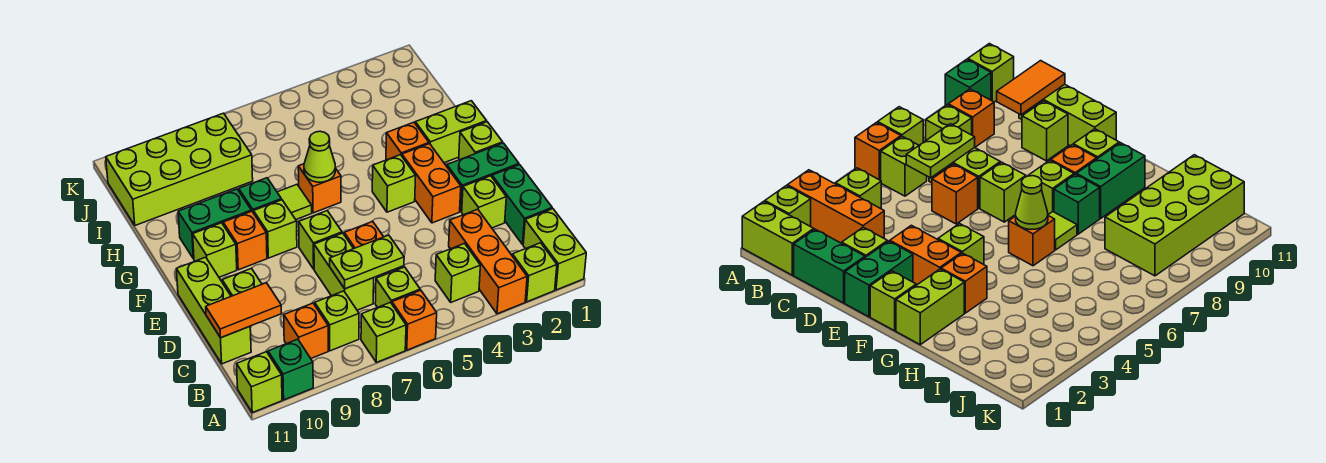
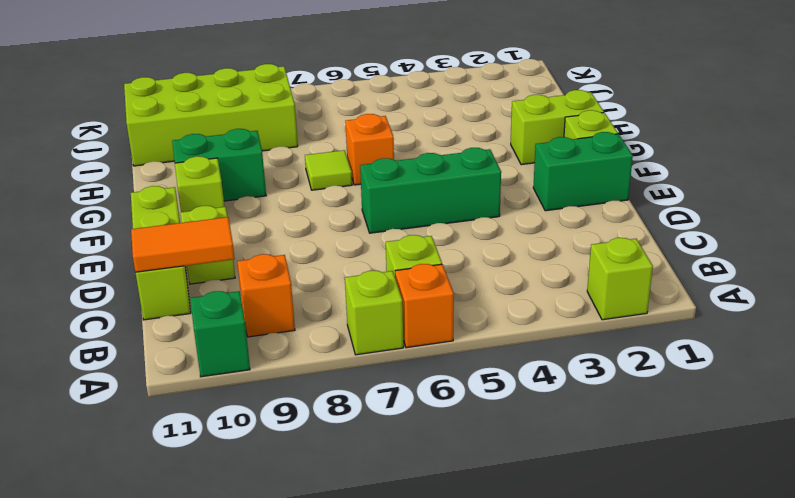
green 1x3 brick [360,148,501,233] -> none
none -> lime 1x2 brick [523,209,586,290]
none -> orange 1x3 brick [449,209,527,314]
none -> lime 1x1 brick [237,352,282,413]
none -> lime 1x1 brick [435,243,480,302]

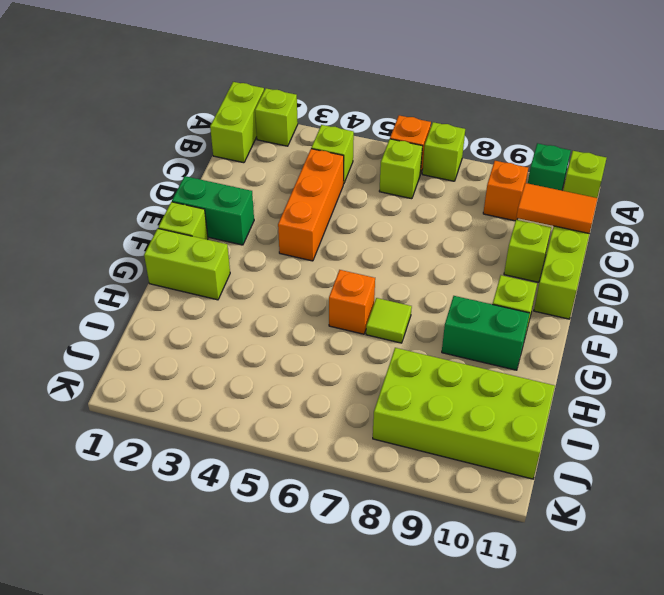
orange 1x3 brick [278,149,344,261] -> orange 1x3 brick moved to [449,209,527,314]
none -> lime 1x1 brick [315,291,359,351]
none -> green 1x2 brick [492,165,552,244]
none -> lime 1x2 brick [314,233,374,310]
none -> lime 1x1 brick [462,176,506,228]

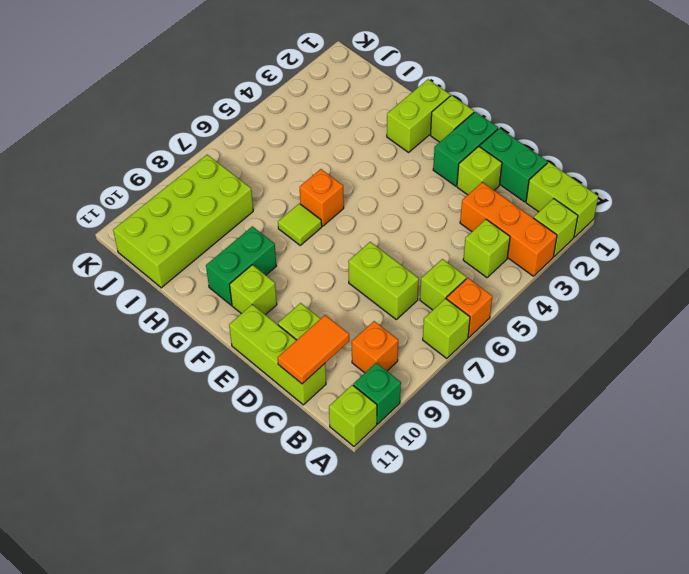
none -> lime 1x1 brick [315,291,359,351]
none -> orange 1x1 brick [344,222,383,248]
none -> orange 1x2 brick [402,144,461,223]
none -> lime 1x1 brick [299,211,342,269]

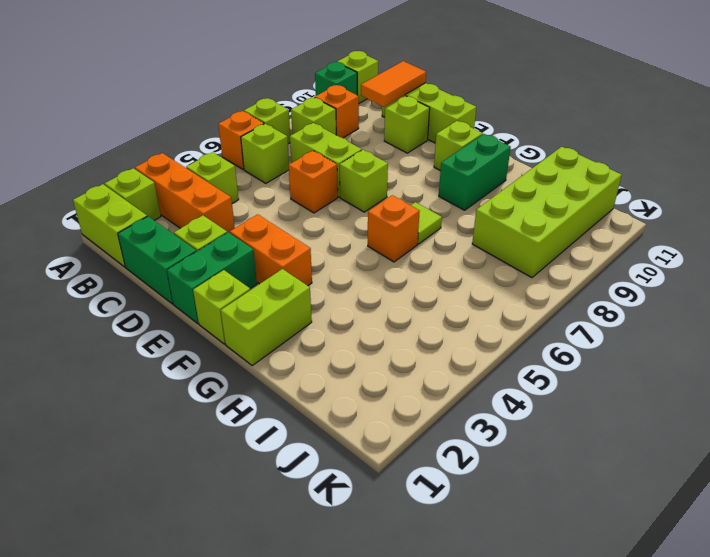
none -> lime 1x1 brick [372,155,416,212]
none -> lime 1x1 brick [254,200,297,258]
none -> orange 1x1 brick [223,211,267,270]
none -> orange 1x1 brick [386,122,429,160]

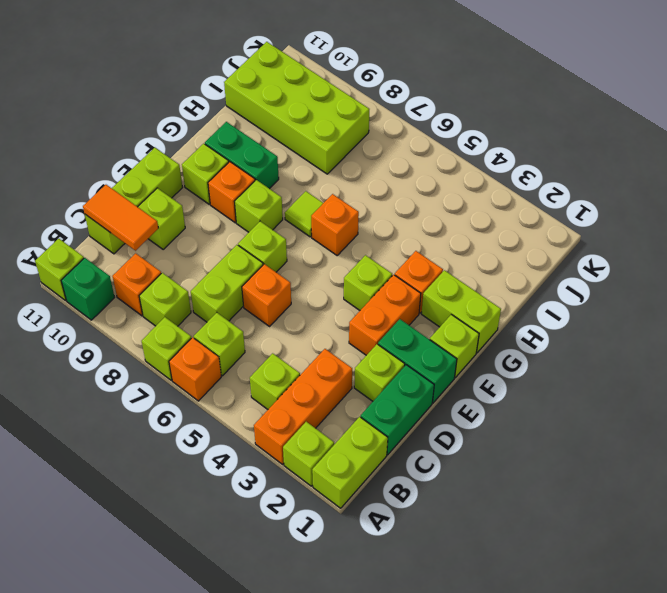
none -> green 1x1 brick [239,178,281,213]
none -> lime 1x2 plate [330,235,404,289]
none -> lime 1x1 cone [304,131,335,182]

